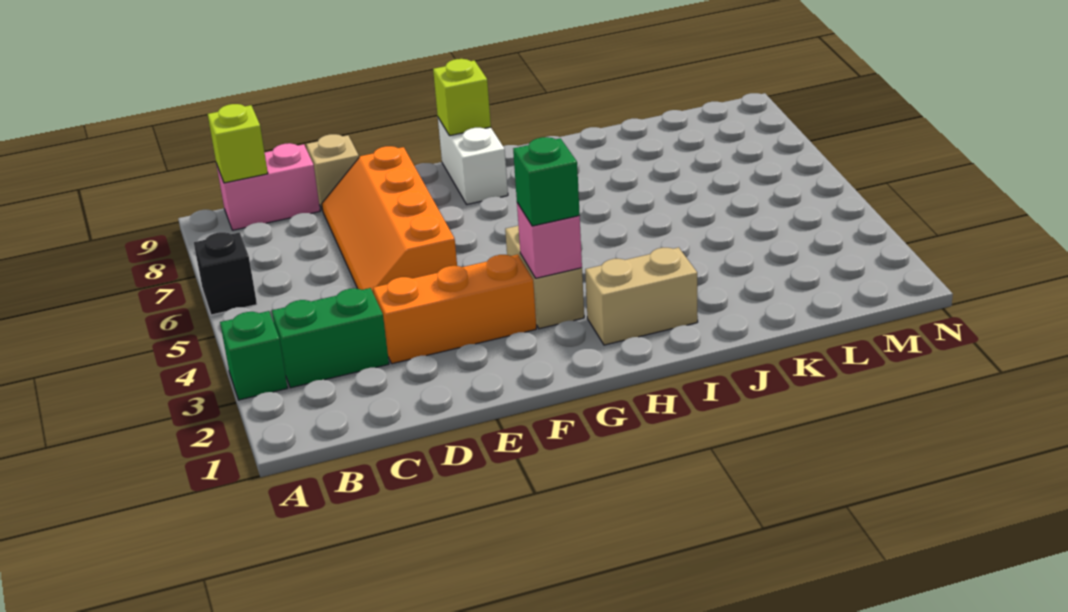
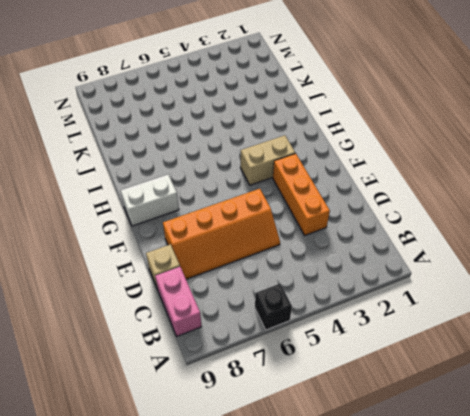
none -> green 1x1 brick [220,311,288,400]
none -> green 1x2 brick [272,288,389,388]
none -> tan 1x2 brick [585,247,698,345]

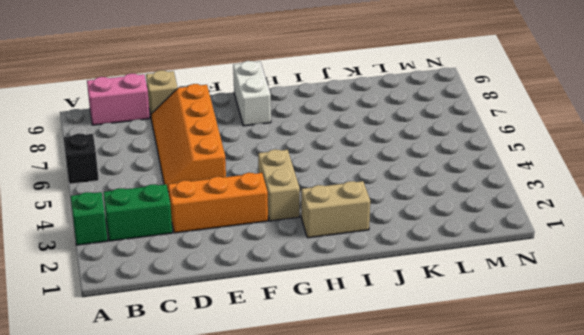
none -> lime 1x1 brick [208,104,268,183]
none -> pink 1x1 brick [517,203,582,278]
none -> lime 1x1 brick [433,59,491,136]

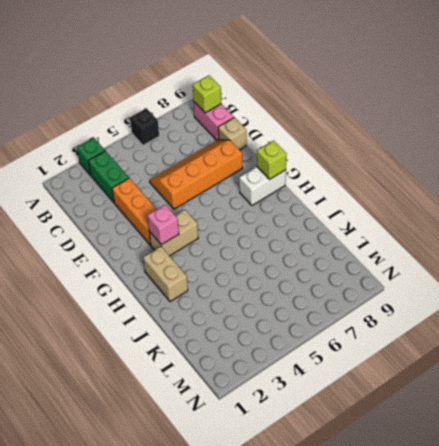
none -> green 1x1 brick [513,137,580,226]

